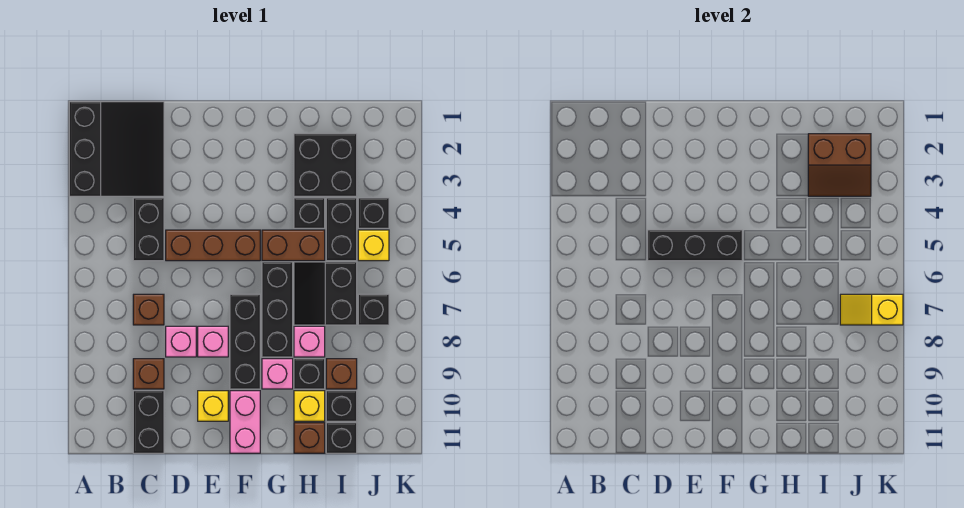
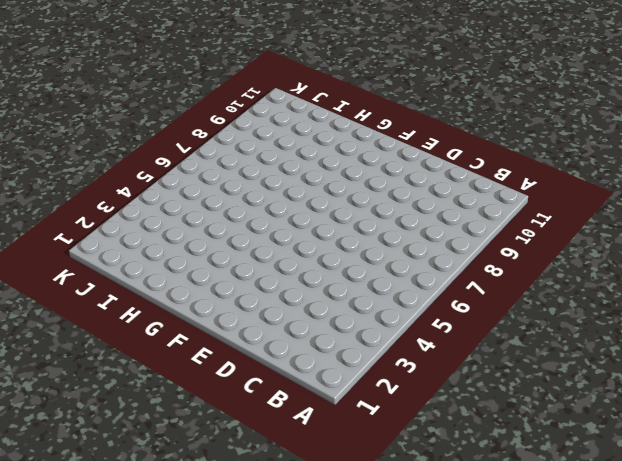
none -> black 3x3 slope [69,102,164,196]
none -> black 1x2 brick [133,198,164,261]
none -> brown 1x1 brick [133,294,164,325]
none -> brown 1x1 brick [133,359,164,389]

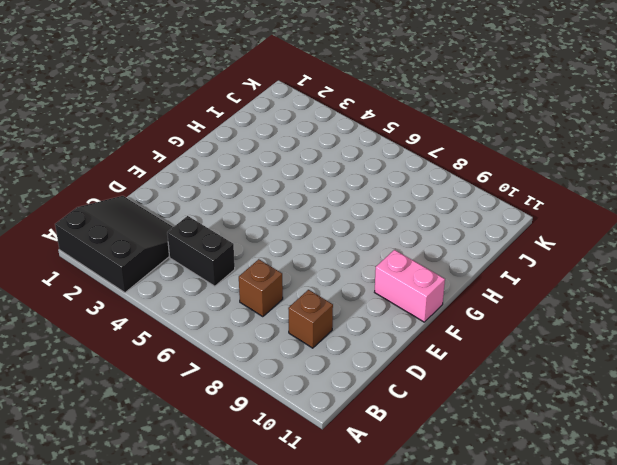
none -> black 1x2 brick [133,391,164,453]
none -> brown 1x3 brick [166,230,260,261]
none -> pink 1x1 brick [166,326,196,357]
none -> pink 1x1 brick [198,326,228,357]

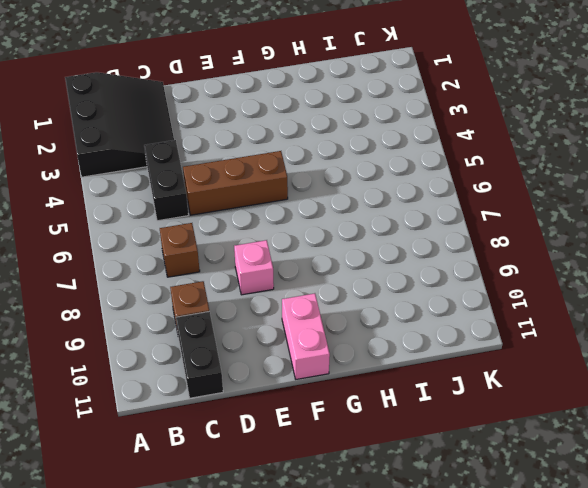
none -> pink 1x1 brick [166,326,196,357]
none -> yellow 1x1 brick [198,391,228,421]
none -> black 1x3 brick [230,294,260,389]
none -> brown 1x2 brick [262,230,325,261]

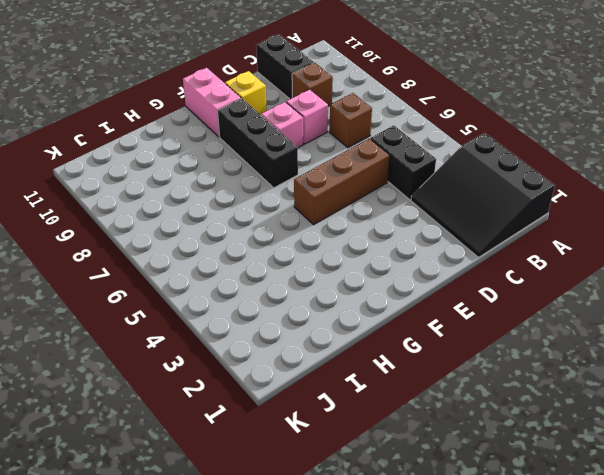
none -> brown 1x2 brick [262,230,325,261]
none -> black 1x3 brick [262,262,293,357]
none -> pink 1x1 brick [262,359,293,389]
none -> black 2x2 brick [294,134,357,196]

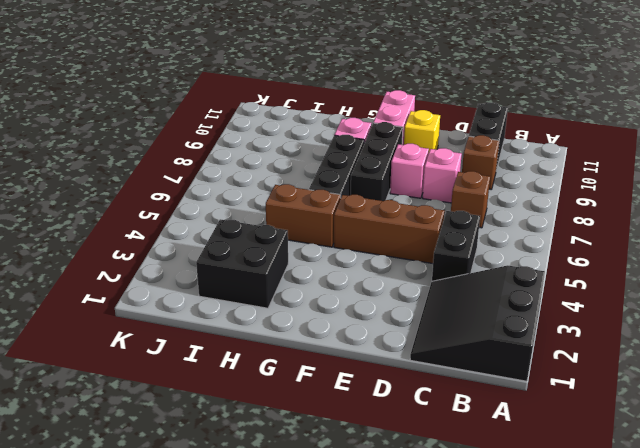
none -> black 1x1 brick [294,198,325,228]
none -> black 2x2 slope [294,262,357,325]
none -> pink 1x1 brick [294,326,325,357]
none -> black 1x1 brick [294,359,325,389]

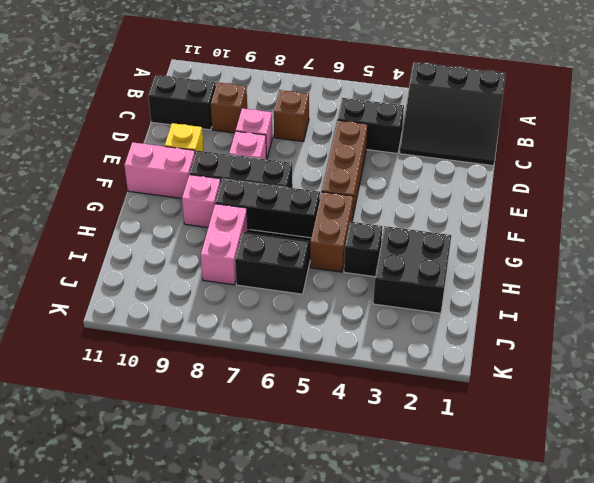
pink 1x2 brick [201,204,248,285] -> pink 1x1 brick [294,326,325,357]
none -> black 1x1 brick [294,359,325,389]
none -> yellow 1x1 brick [294,391,325,421]
none -> brown 1x1 brick [294,423,325,453]
none -> black 1x2 brick [326,198,357,261]

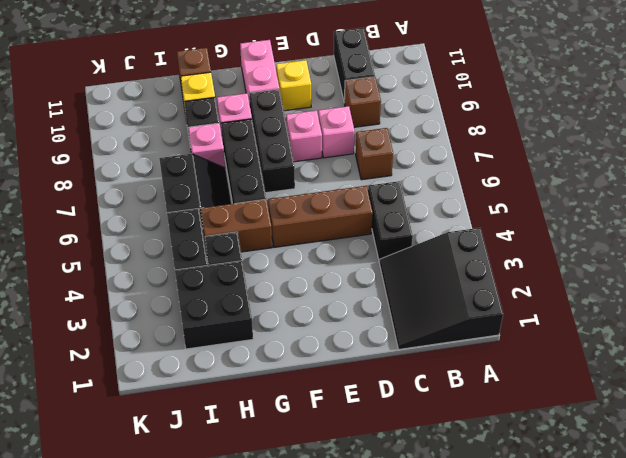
none -> brown 1x1 brick [326,359,357,389]
none -> black 1x1 brick [326,391,357,421]
none -> black 1x1 brick [326,423,357,453]
none -> black 1x1 brick [358,198,389,228]

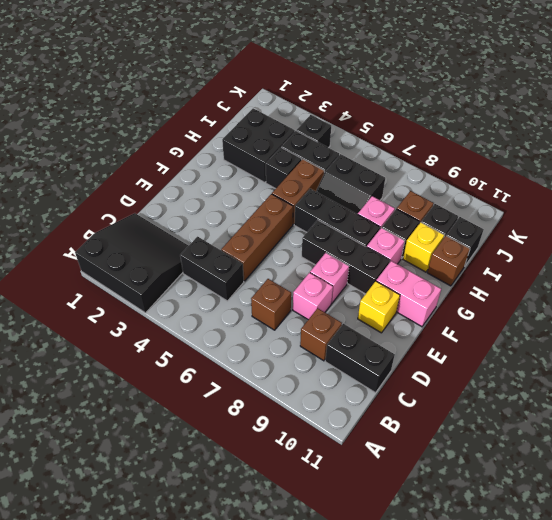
none -> yellow 1x1 brick [358,230,389,261]
none -> black 1x1 brick [358,294,389,325]
none -> black 1x3 brick [648,230,742,261]
none -> brown 2x2 slope [808,134,871,196]

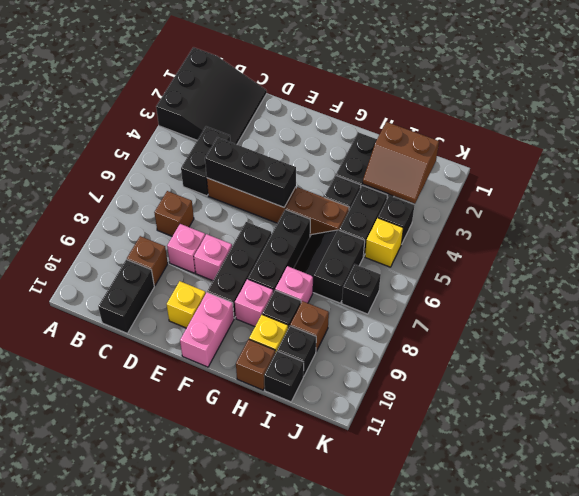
none -> yellow 1x2 slope [840,294,903,325]

